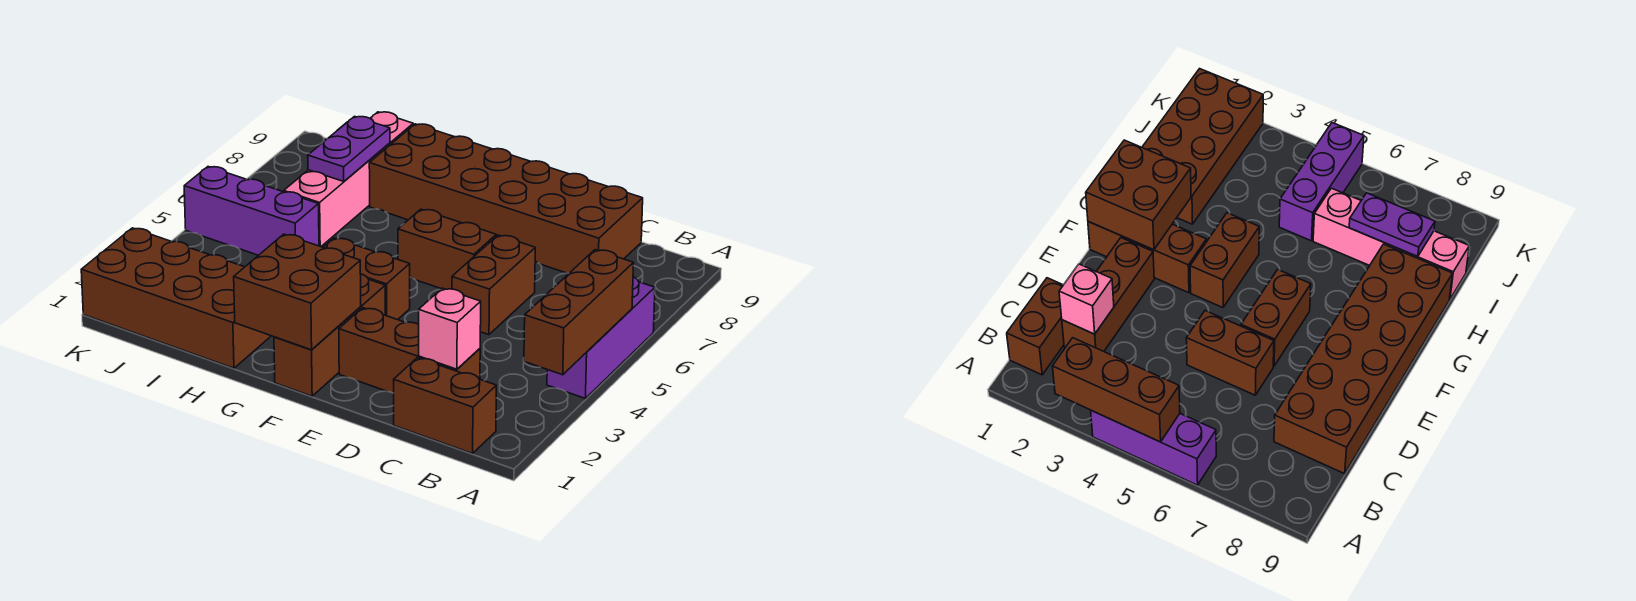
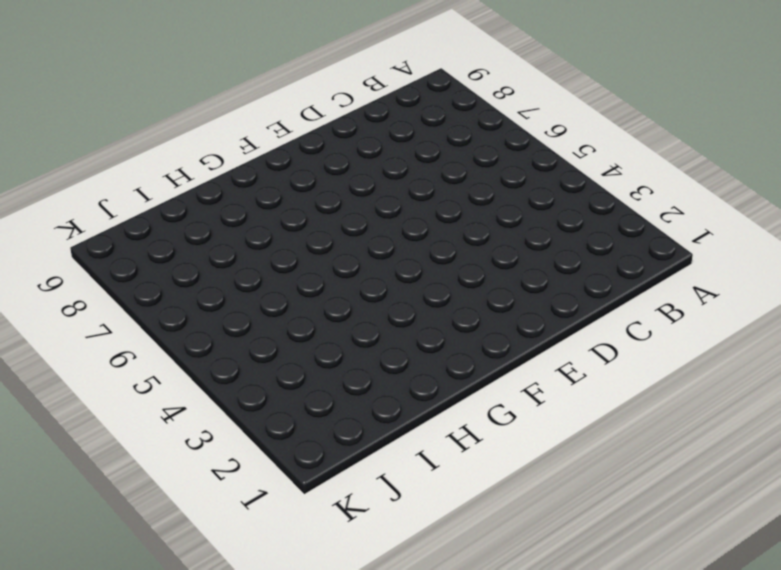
none -> purple 1x3 brick [547,277,655,398]
none -> brown 1x2 brick [394,358,496,454]
none -> brown 1x3 brick [339,308,480,393]

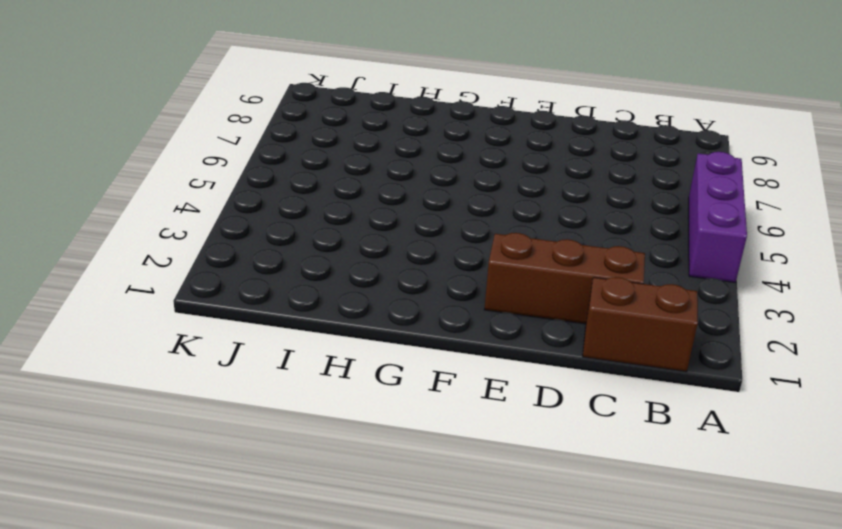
none -> brown 2x6 brick [369,124,643,273]
none -> brown 1x2 brick [452,235,535,335]
none -> brown 1x2 brick [398,209,496,289]

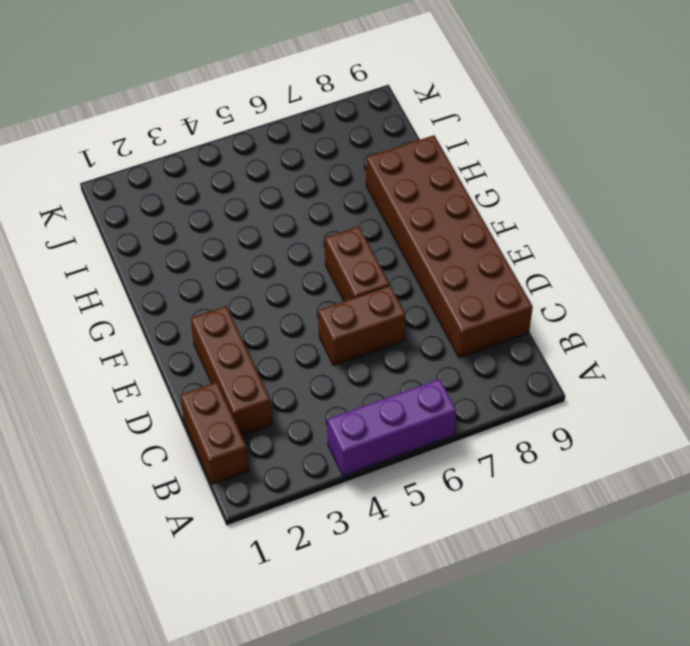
none -> brown 1x3 brick [274,274,385,396]
none -> brown 1x2 brick [323,238,410,320]
none -> brown 2x4 brick [81,228,271,368]

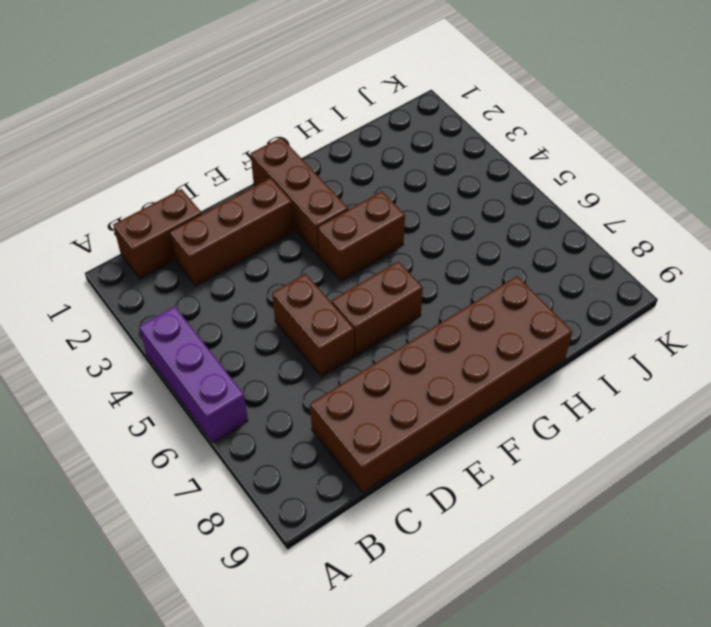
none -> brown 2x4 brick [81,228,271,368]
none -> purple 1x3 brick [184,167,319,255]
none -> pink 1x4 brick [284,112,413,247]

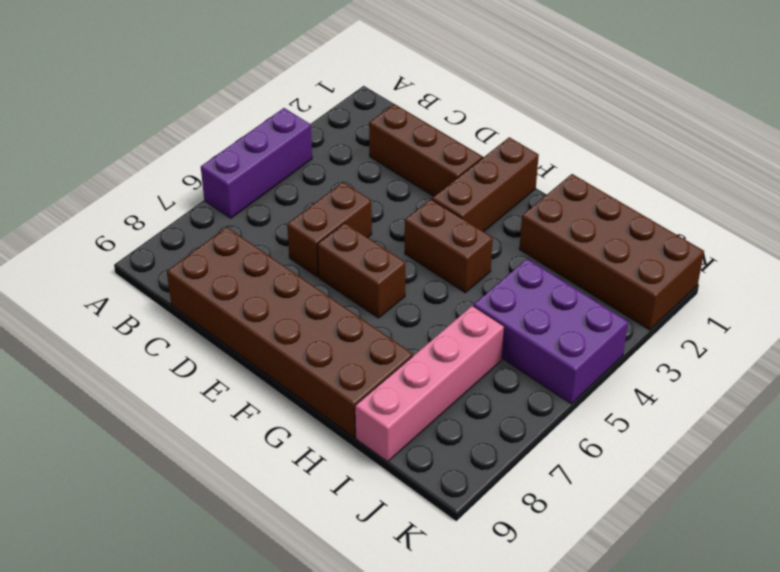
purple 2x3 brick [474,259,628,404] -> purple 1x3 brick [184,167,319,255]
none -> brown 1x2 brick [394,358,496,454]
none -> brown 1x3 brick [524,250,634,375]
none -> pink 1x1 brick [419,288,481,369]

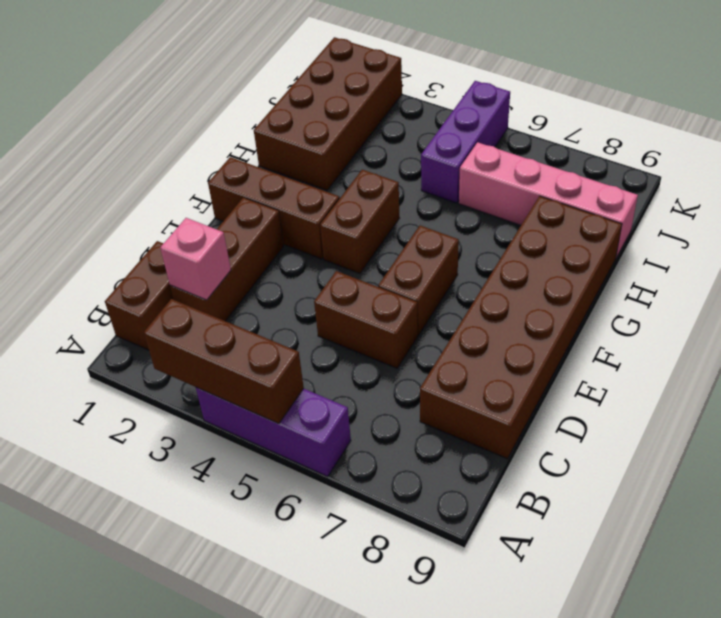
none -> brown 2x2 brick [234,234,361,350]
none -> purple 1x2 plate [308,116,390,181]

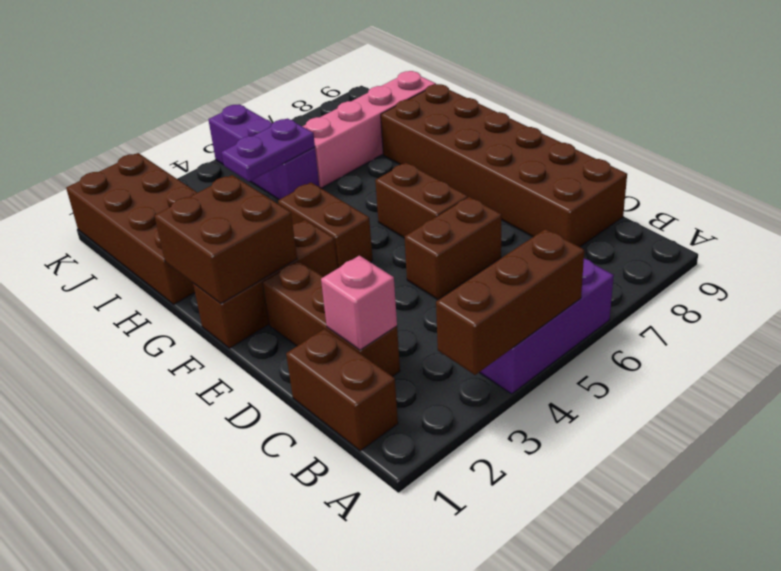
purple 1x2 plate [222,119,315,181] -> purple 1x2 plate moved to [308,116,390,181]

